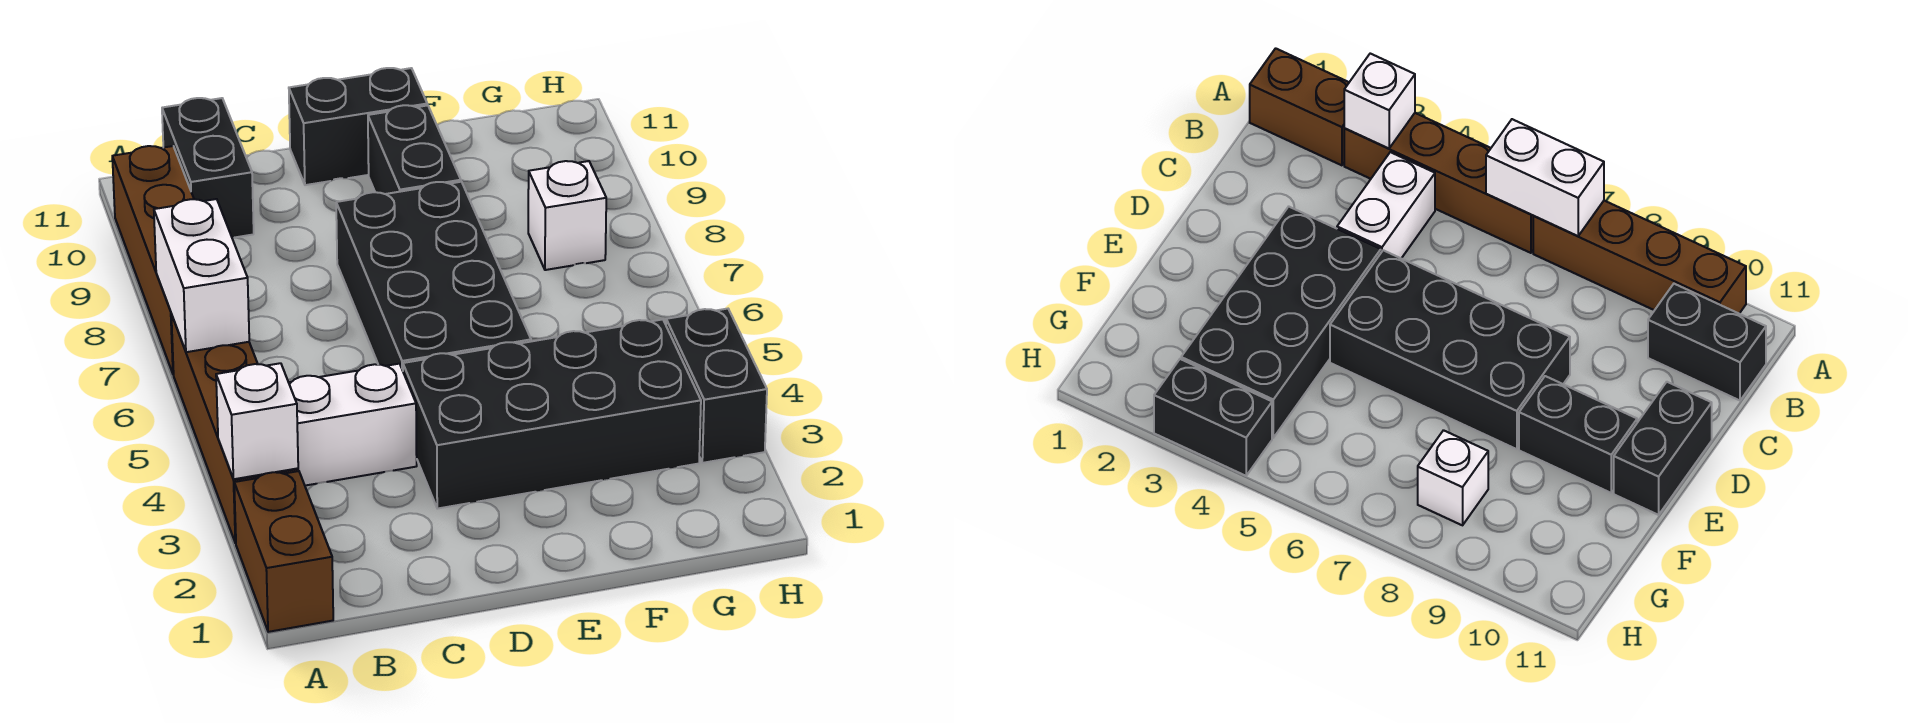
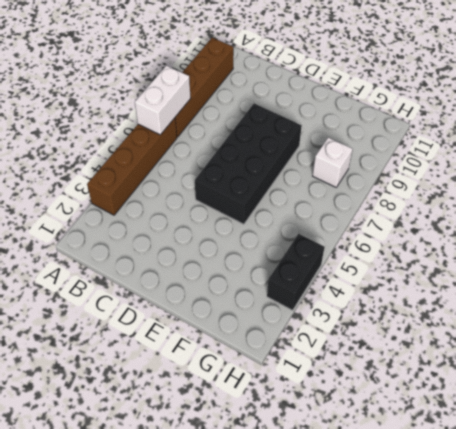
none -> brown 1x2 brick [234,471,333,632]
none -> white 1x2 brick [289,364,417,486]
none -> black 1x2 brick [162,98,254,238]

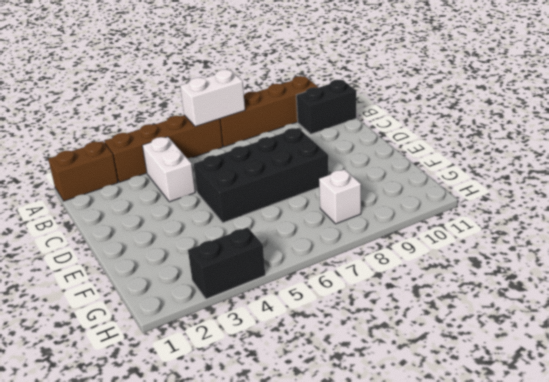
none -> black 2x4 brick [403,319,701,509]
none -> black 1x2 brick [289,68,427,185]
none -> black 1x2 brick [368,105,461,194]

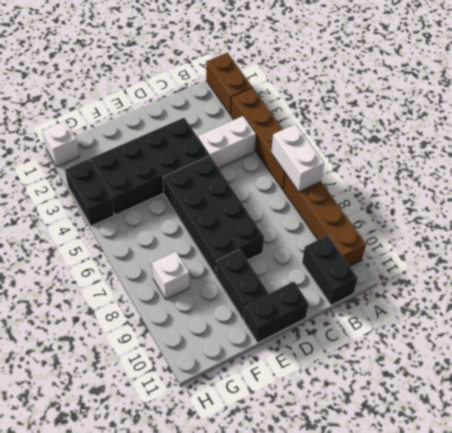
white 1x1 brick [43,121,79,167] -> white 1x1 brick moved to [216,363,298,479]

